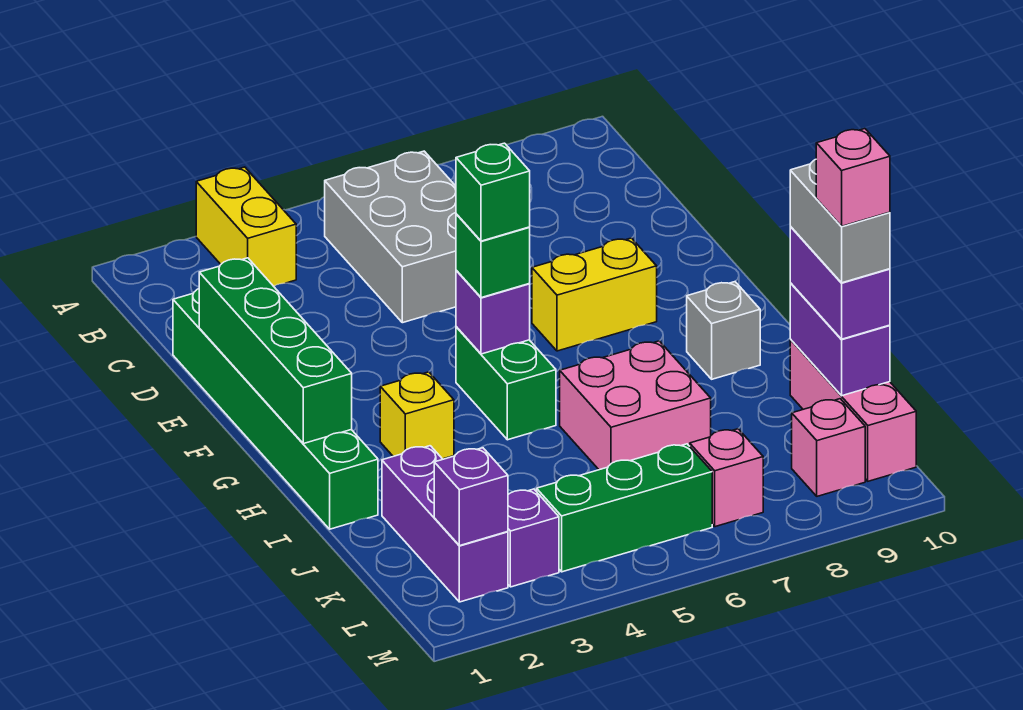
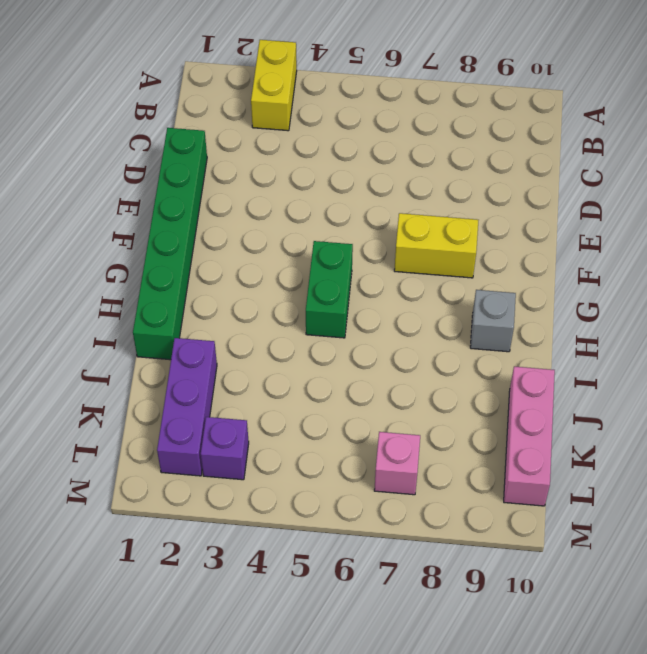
none -> grey 2x3 brick [325,151,456,323]
none -> yellow 1x1 brick [380,372,454,459]
none -> pink 2x2 brick [560,341,711,470]

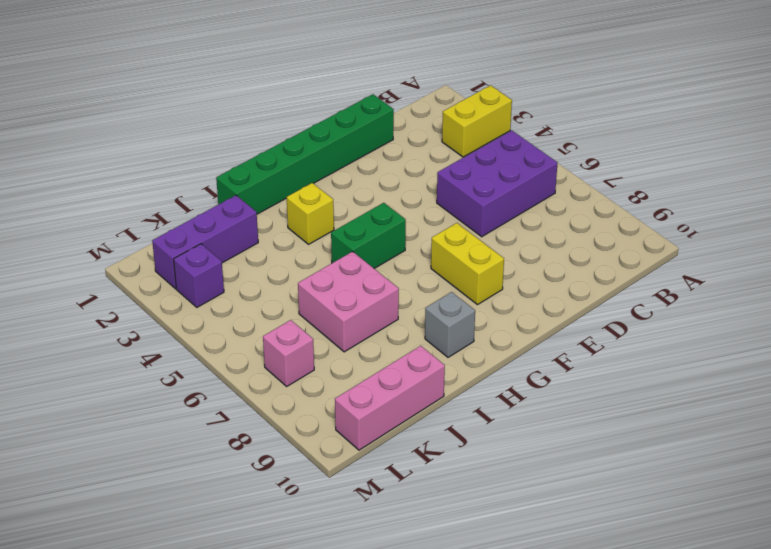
purple 2x3 brick [437,130,557,237] -> grey 2x3 brick [325,151,456,323]
none -> green 1x3 brick [537,444,712,572]
none -> pink 1x1 brick [792,399,865,496]
none -> green 1x4 brick [199,258,352,444]

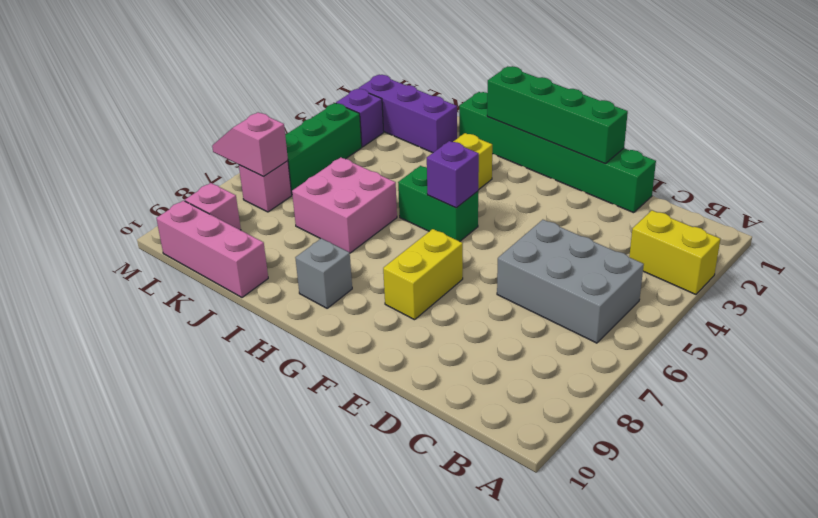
pink 1x2 slope [212,112,288,176] -> none
none -> purple 1x2 brick [790,283,890,396]
none -> purple 1x1 brick [434,448,508,546]
none -> green 1x1 brick [456,214,530,298]

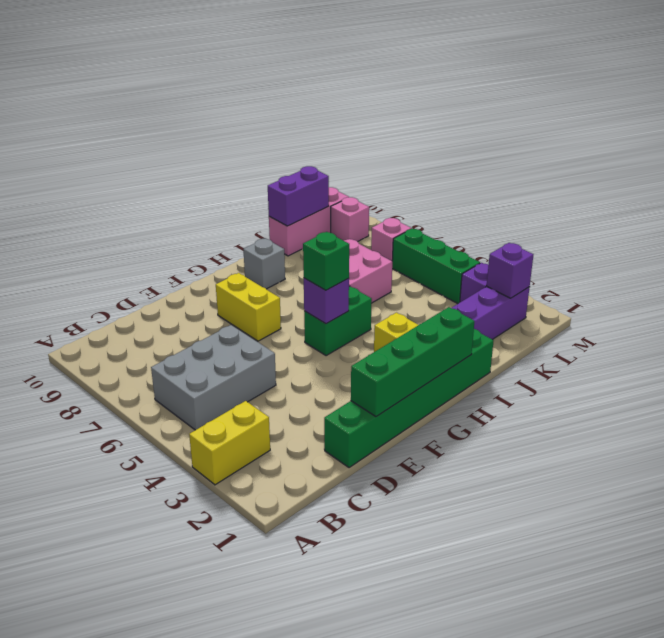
none -> purple 1x2 brick [790,227,890,339]
none -> green 1x1 brick [456,143,530,241]
none -> grey 1x2 brick [790,160,890,283]

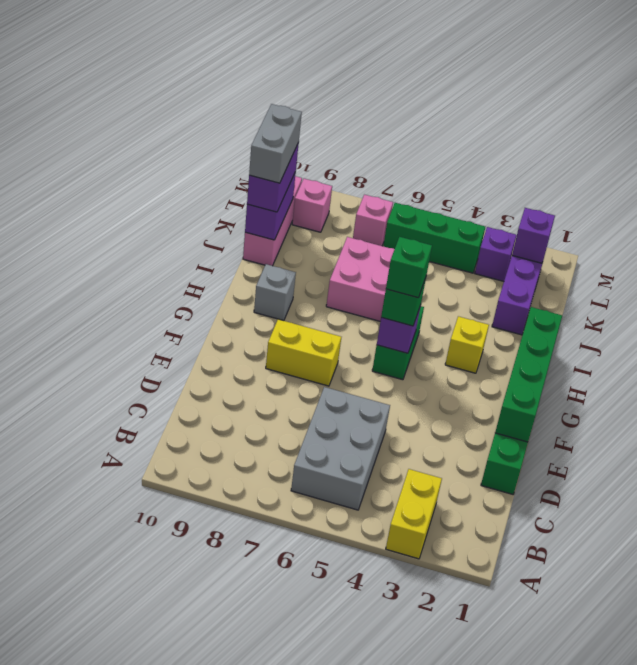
none -> pink 1x1 brick [816,129,890,226]

